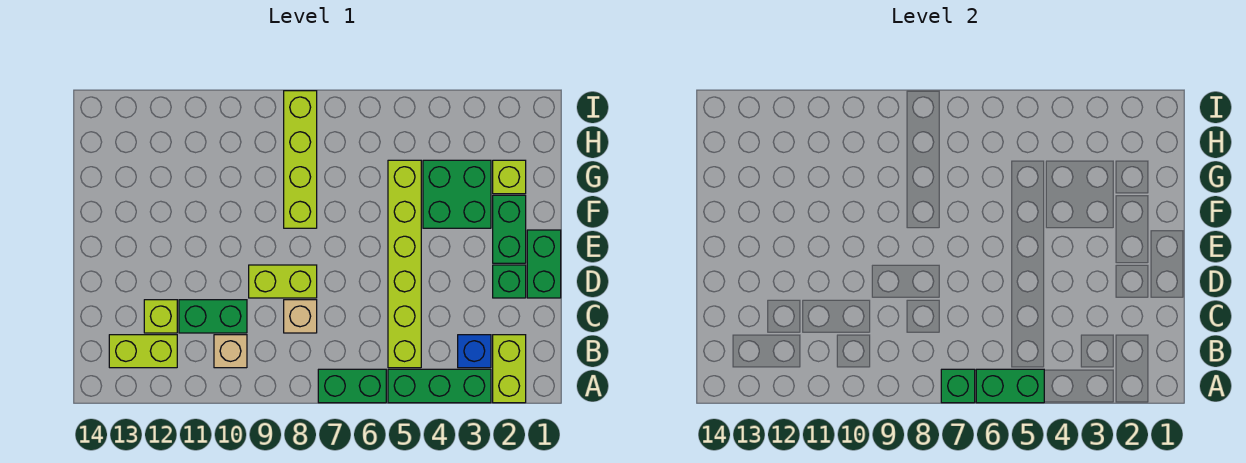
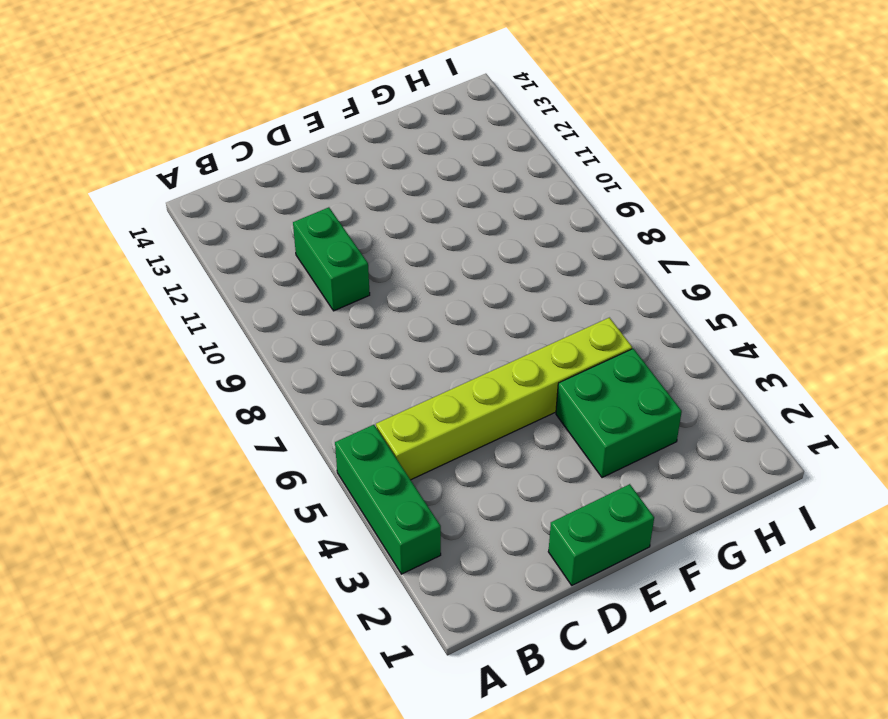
none -> lime 1x2 brick [493,335,526,403]
none -> green 1x2 brick [318,369,386,403]
none -> blue 1x1 brick [458,335,491,368]

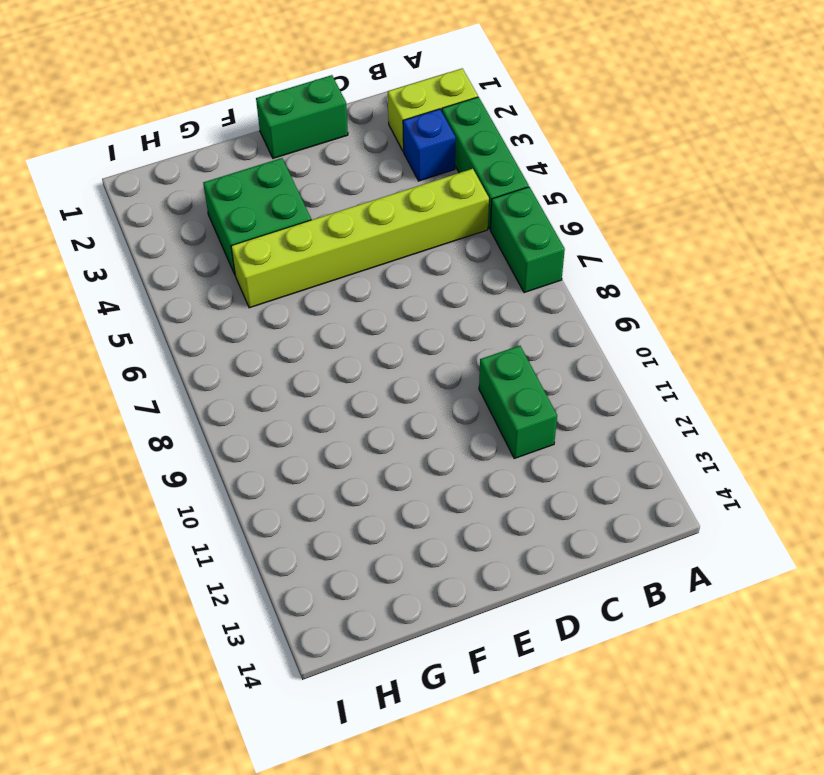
none -> tan 1x1 brick [214,335,247,368]
none -> lime 1x2 brick [109,335,177,368]
none -> tan 1x1 brick [284,300,317,333]

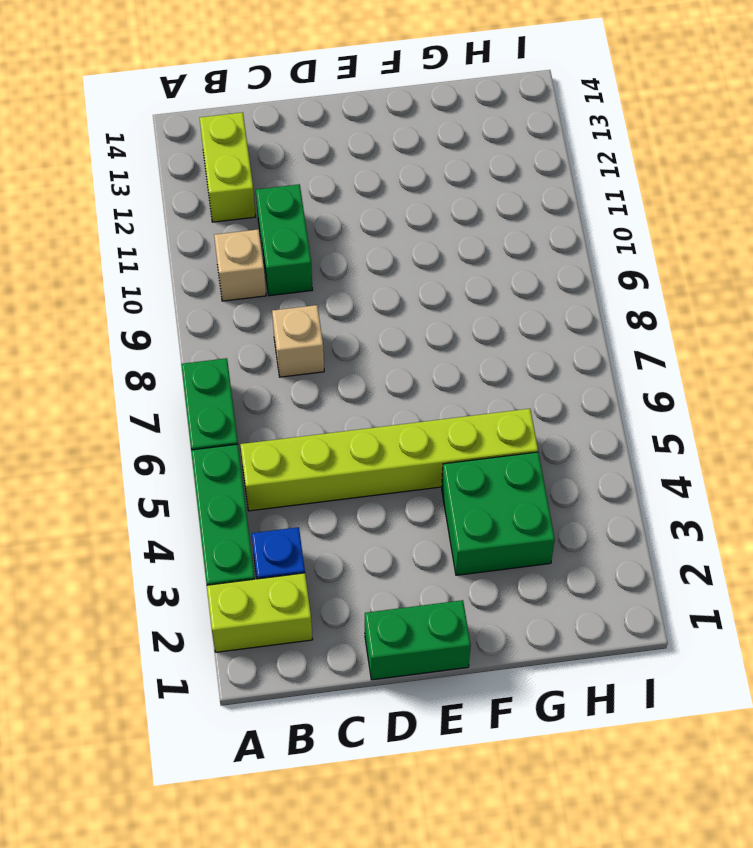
none -> lime 1x1 brick [144,300,177,333]
none -> green 1x1 brick [493,265,526,298]
none -> lime 1x2 brick [249,265,317,298]

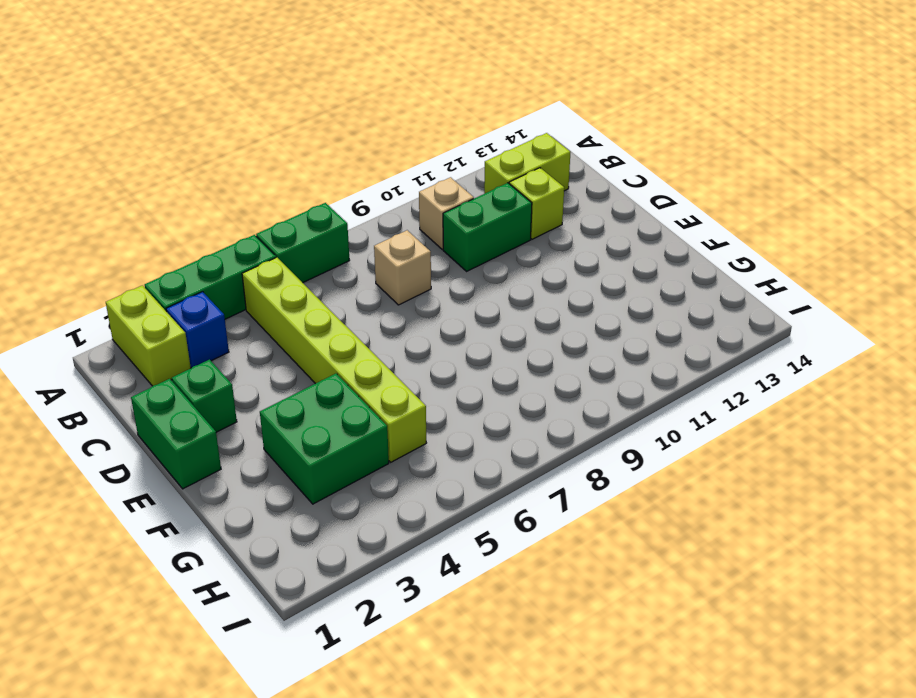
none -> lime 1x2 brick [249,265,317,298]
none -> green 1x2 brick [493,195,526,263]
none -> lime 1x4 brick [284,91,317,228]

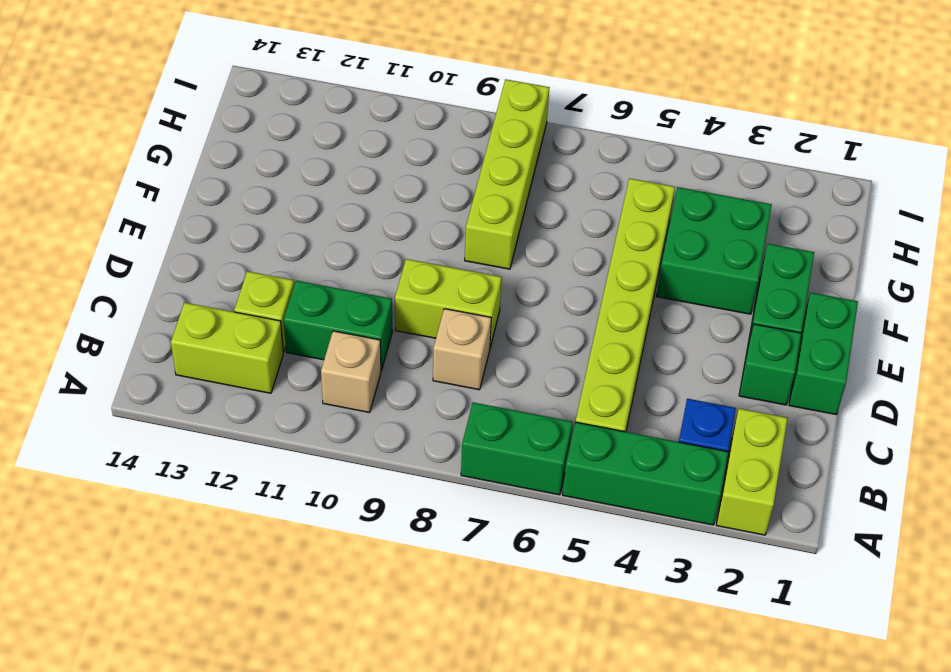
none -> lime 1x1 brick [493,160,526,194]
none -> green 1x2 brick [976,369,1044,403]
none -> green 1x1 brick [941,369,975,403]

